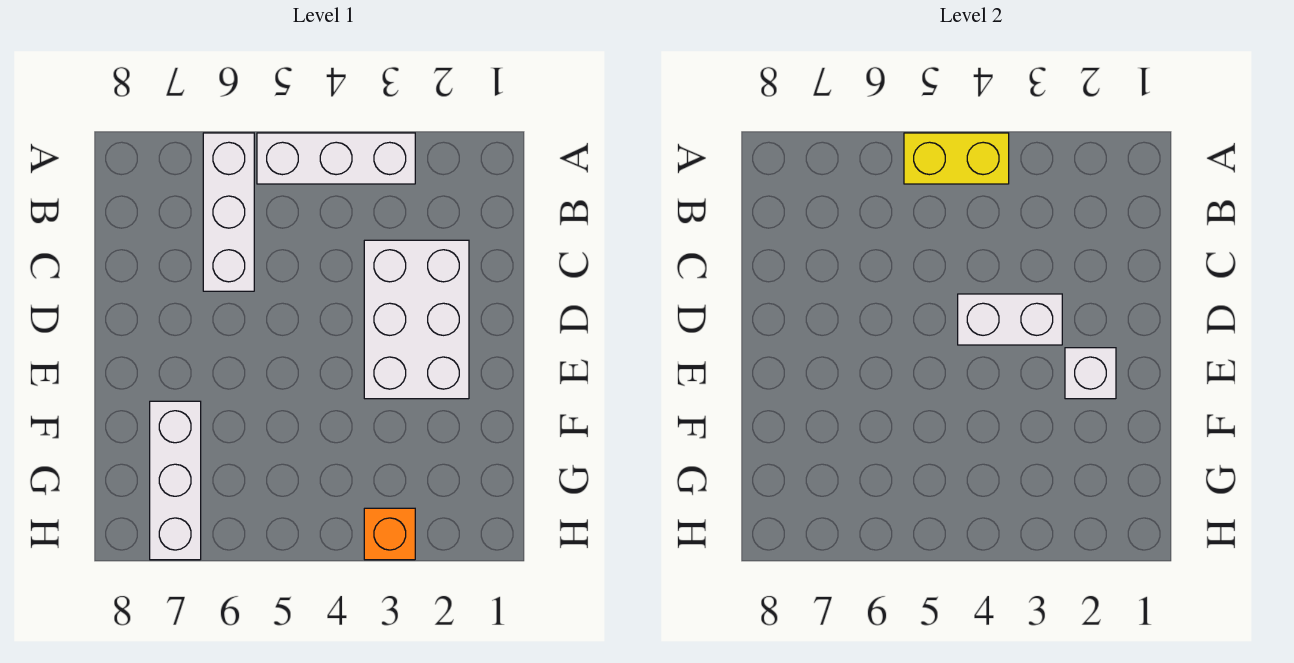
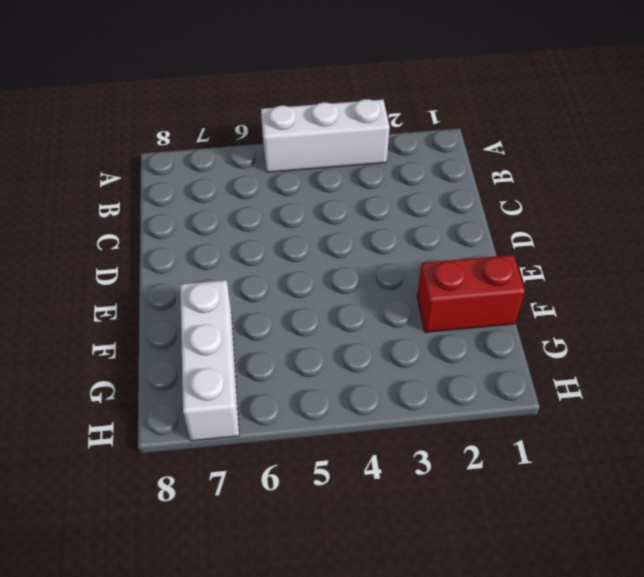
red 1x2 brick [417,255,525,332] -> none
none -> white 1x3 brick [203,133,254,291]
none -> white 2x3 brick [364,240,469,399]

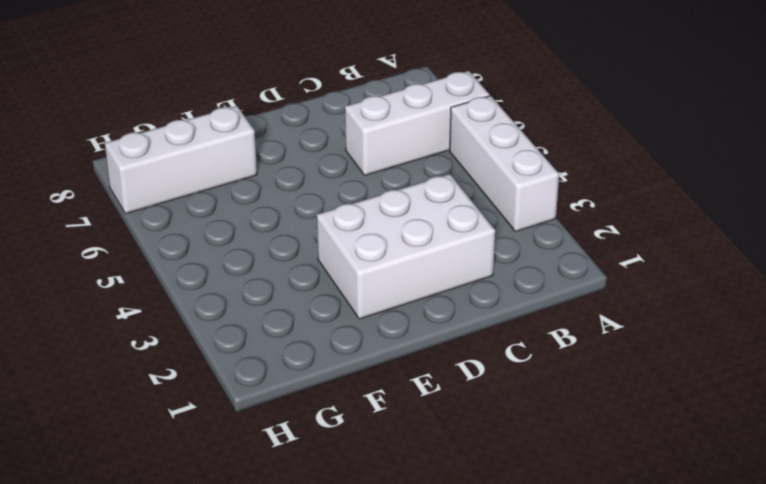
none -> orange 1x1 brick [364,508,415,560]
none -> yellow 1x2 brick [904,133,1009,184]

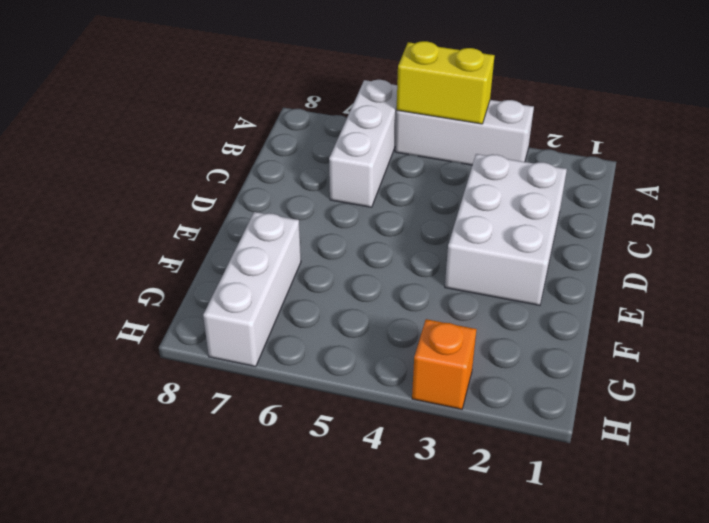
none -> white 1x2 brick [958,294,1062,345]
none -> white 1x1 brick [1065,348,1116,399]

